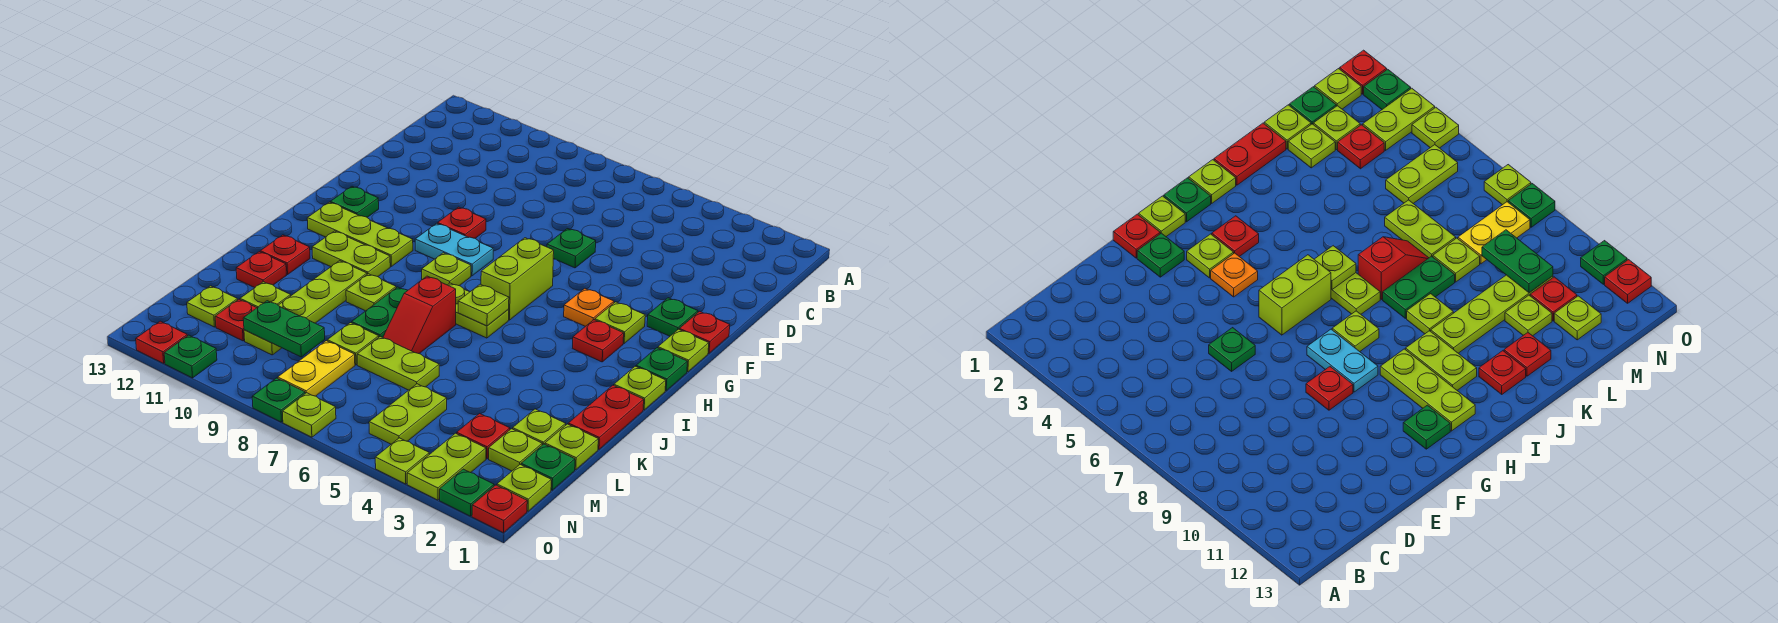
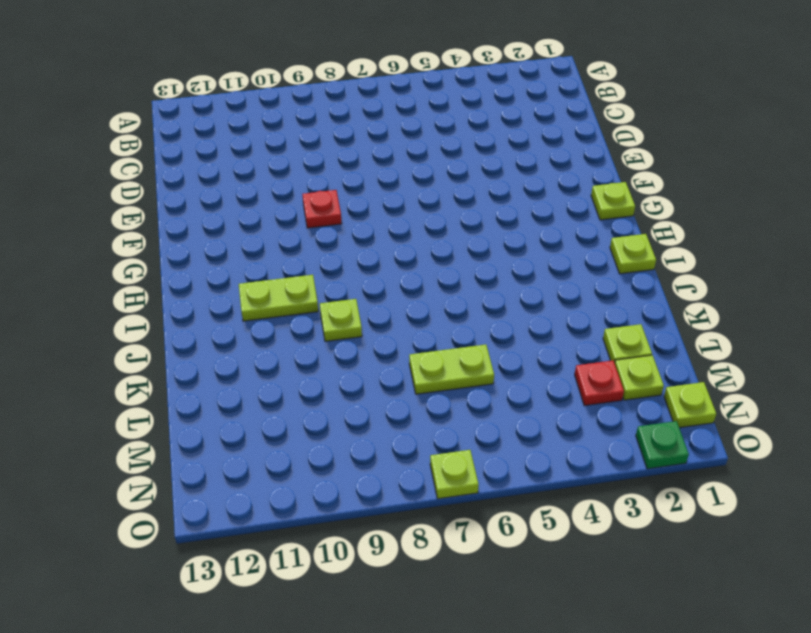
none -> green 1x1 plate [547,229,596,268]
none -> red 1x1 plate [679,311,730,353]
none -> green 1x1 plate [647,298,698,336]
none -> lime 1x1 plate [595,302,645,343]

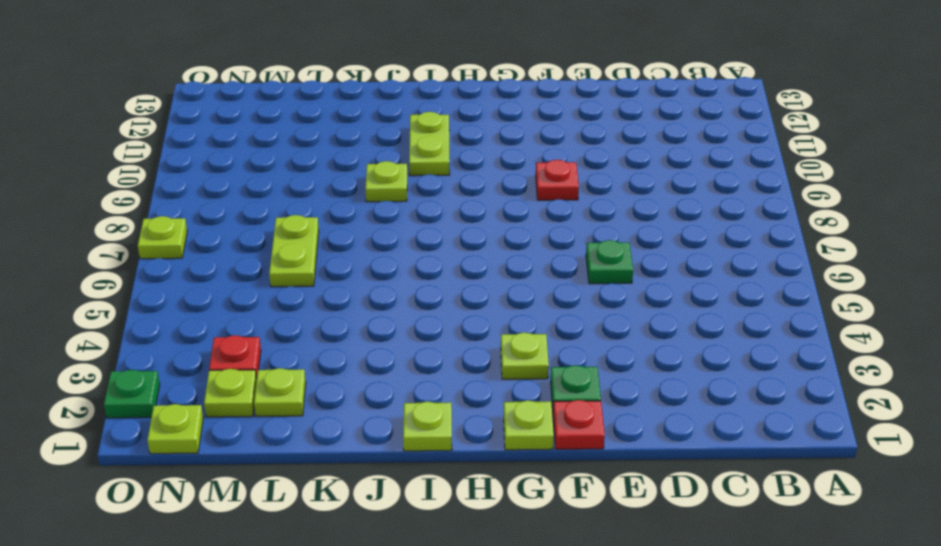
none -> orange 1x1 plate [564,289,614,326]
none -> lime 1x2 brick [481,238,554,320]
none -> cyan 1x2 plate [415,223,493,276]
none -> green 1x1 plate [330,187,379,217]

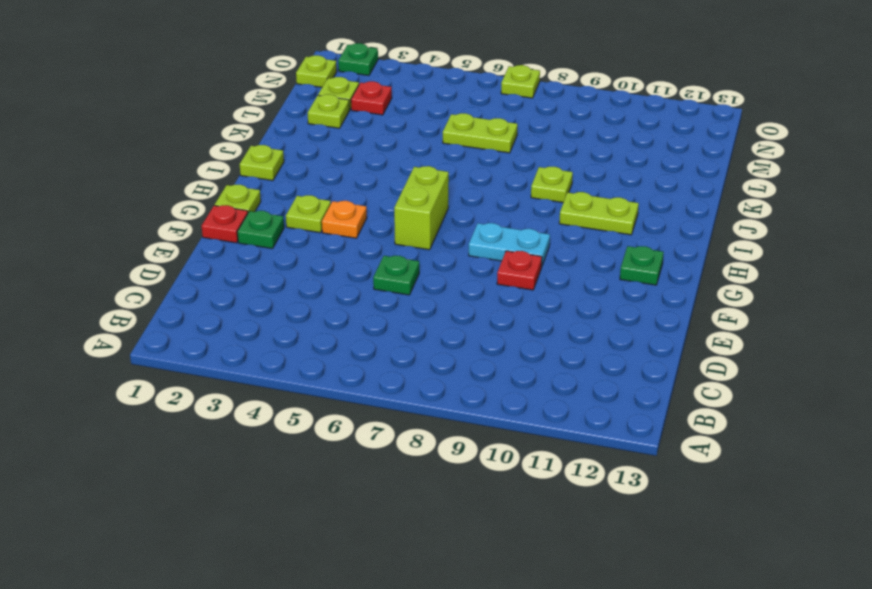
none -> green 1x1 plate [636,348,688,391]
none -> red 1x1 plate [572,320,624,362]
none -> lime 1x1 plate [422,253,471,286]
none -> lime 1x3 plate [307,202,413,266]

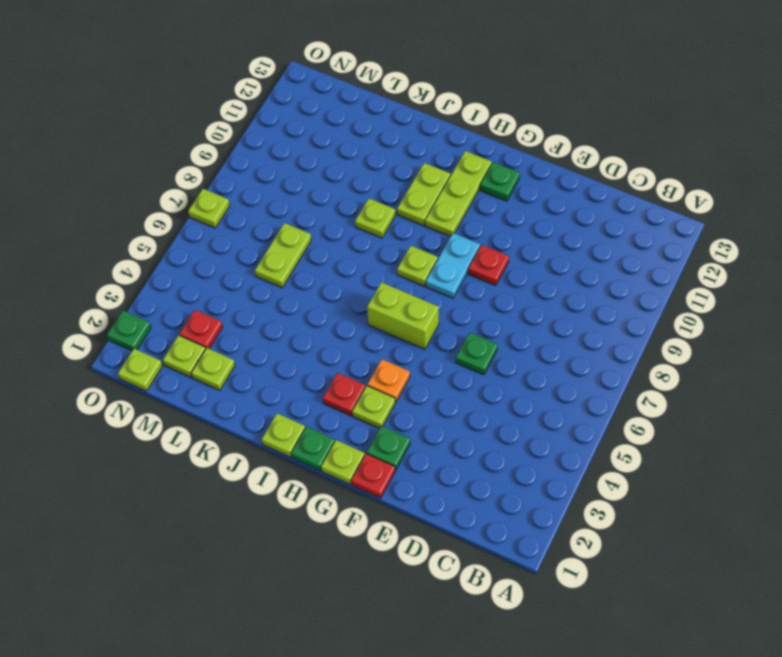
none -> lime 1x2 plate [448,283,509,338]
none -> red 1x2 plate [568,385,644,449]
none -> red 1x2 slope [383,276,456,354]
none -> green 1x2 plate [352,287,408,337]

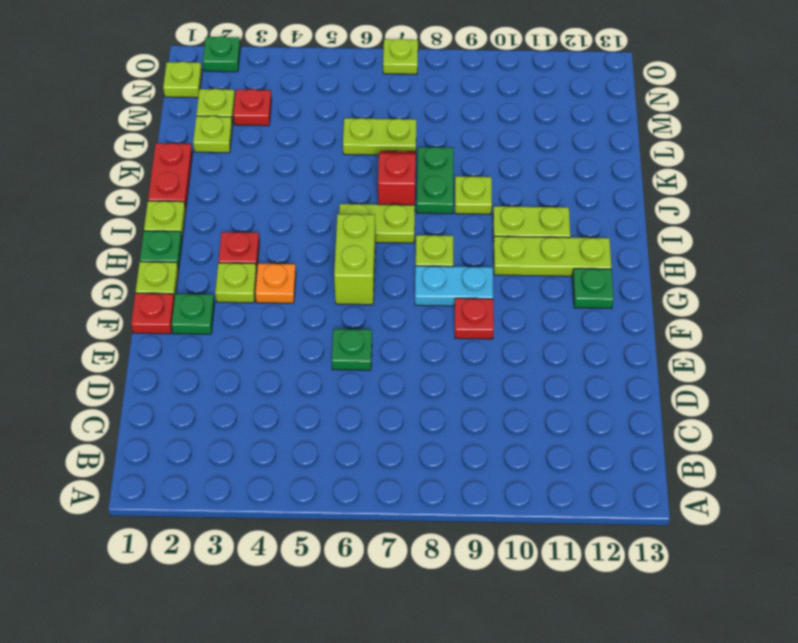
none -> lime 1x4 plate [244,261,367,355]
none -> red 1x1 plate [260,235,310,275]
none -> red 1x1 plate [236,252,286,288]
none -> lime 1x1 plate [545,424,598,470]

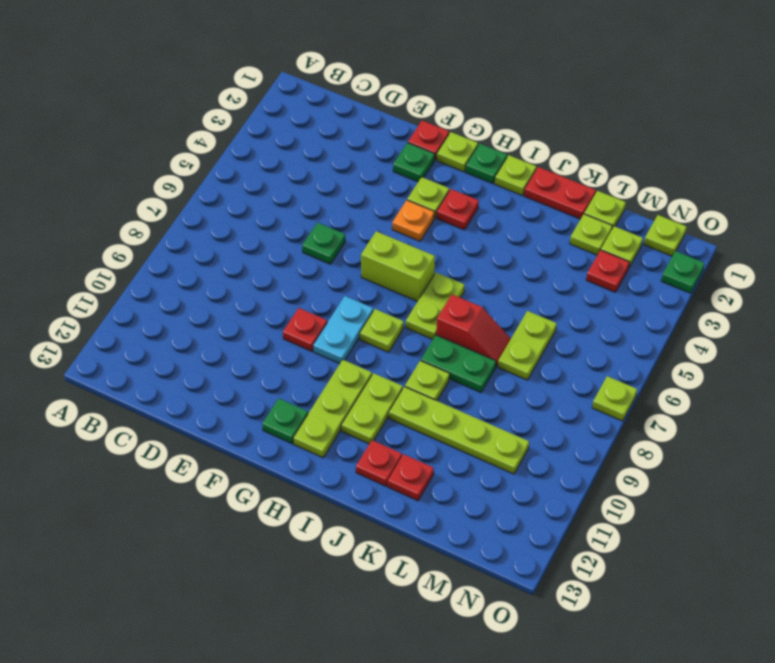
none -> lime 1x1 plate [327,323,379,365]
none -> lime 1x1 plate [240,282,291,308]
none -> green 1x1 plate [521,444,575,490]
none -> lime 1x2 plate [369,384,447,444]

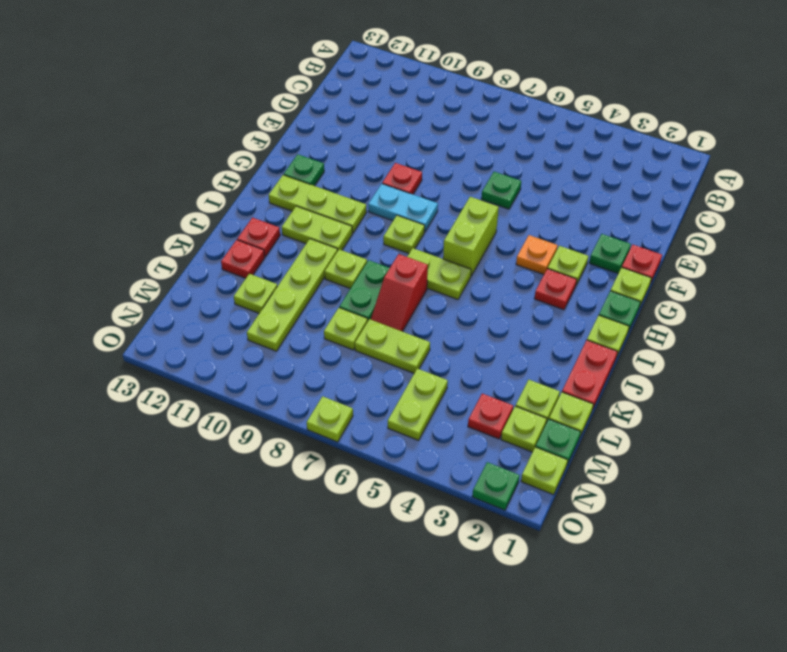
none -> yellow 1x2 plate [278,341,355,396]
none -> red 1x1 plate [215,299,256,341]
none -> lime 1x1 plate [187,286,238,327]
none -> lime 1x2 plate [407,433,486,500]

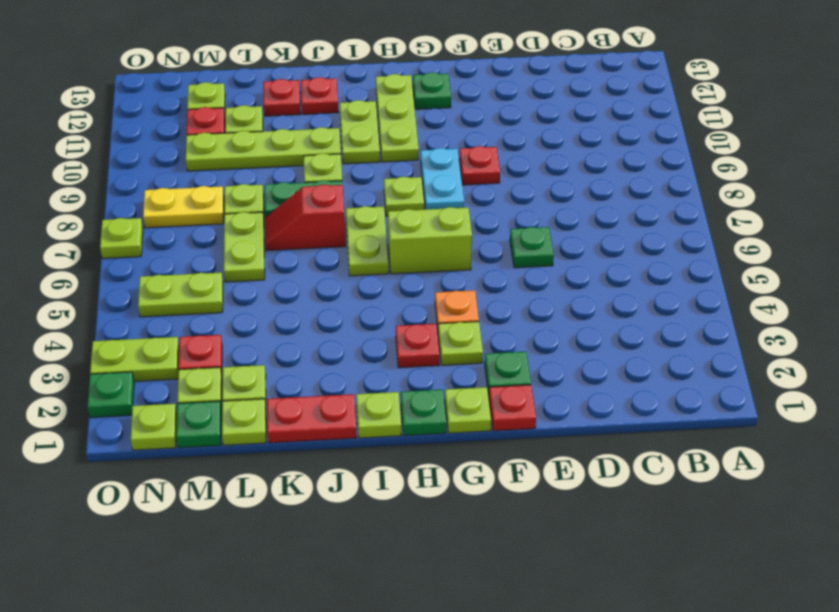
none -> red 1x1 plate [472,485,527,533]
none -> lime 1x1 plate [375,438,429,484]
none -> green 1x1 plate [252,378,305,422]
none -> green 1x1 plate [164,335,217,378]

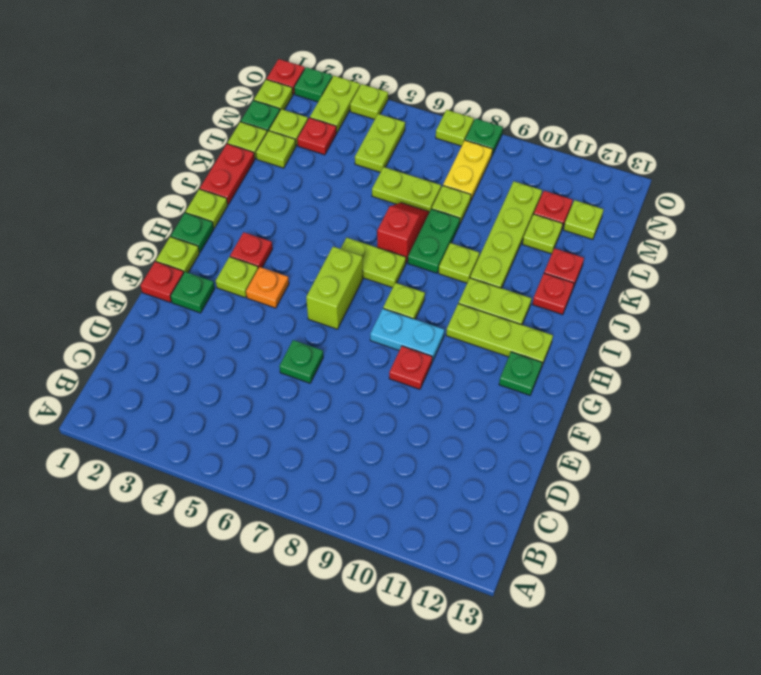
none -> green 1x1 plate [164,335,217,378]
none -> red 1x1 plate [136,321,187,363]
none -> lime 1x1 plate [458,284,509,326]
none -> green 1x2 plate [243,301,325,357]

